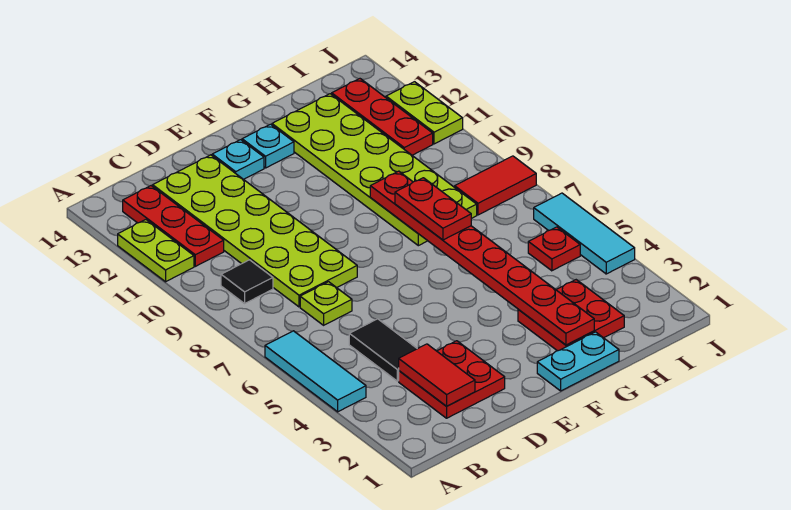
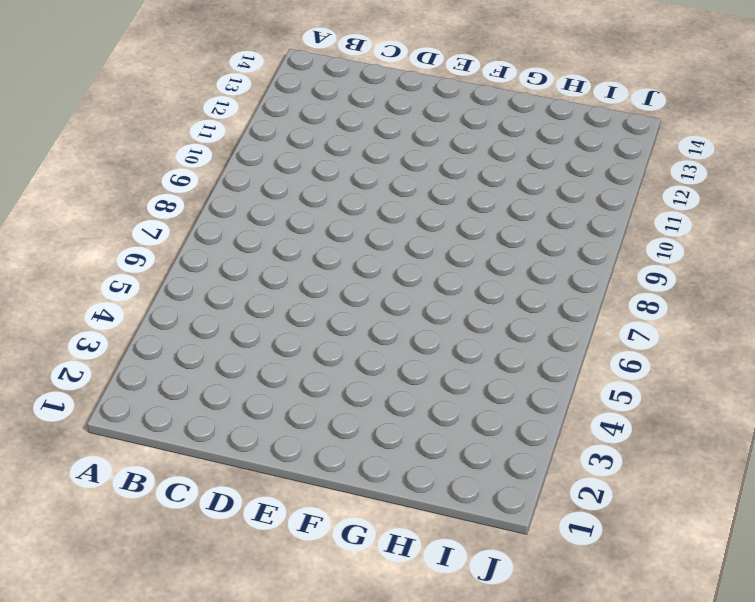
none -> cyan 1x3 tile [265,331,366,412]
none -> lime 1x2 plate [118,220,194,282]
none -> black 1x1 tile [221,260,273,303]

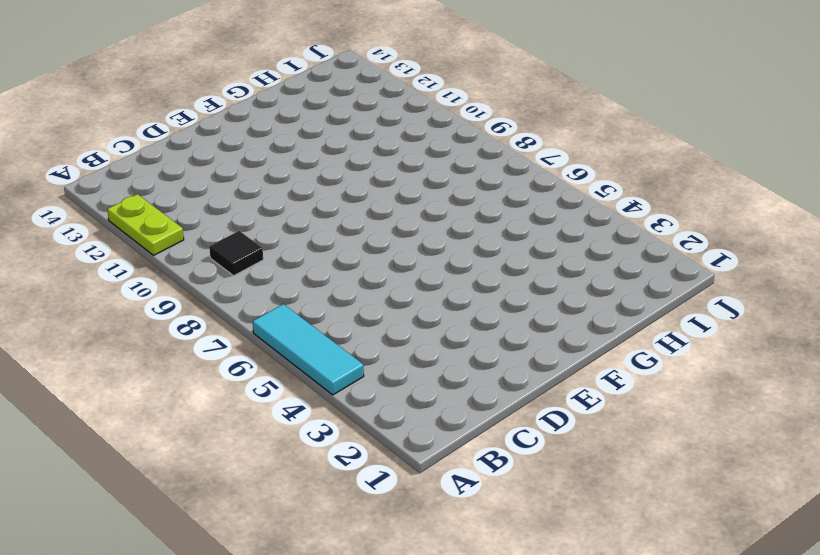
none -> red 1x3 plate [123,186,224,266]
none -> red 2x2 plate [399,341,505,418]
none -> black 1x2 tile [349,319,417,381]

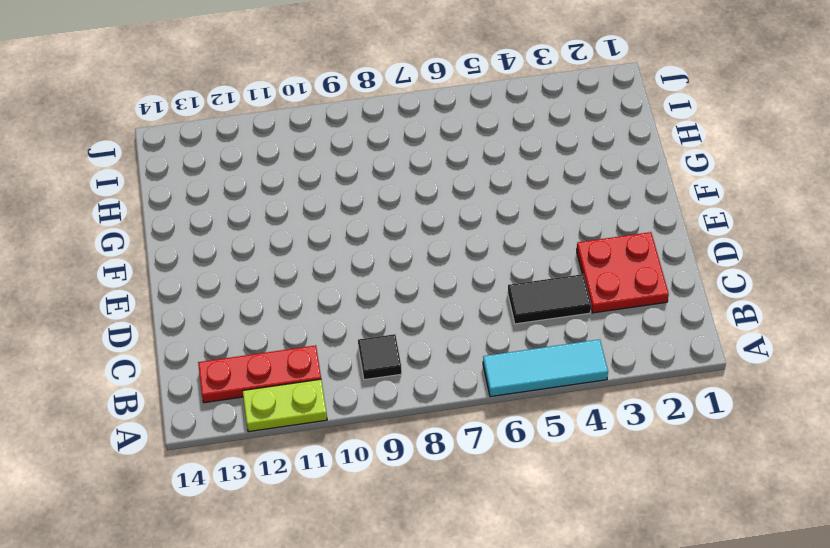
none -> lime 1x1 plate [300,282,352,325]
none -> lime 2x6 plate [153,155,357,307]
none -> cyan 1x1 plate [212,140,264,179]

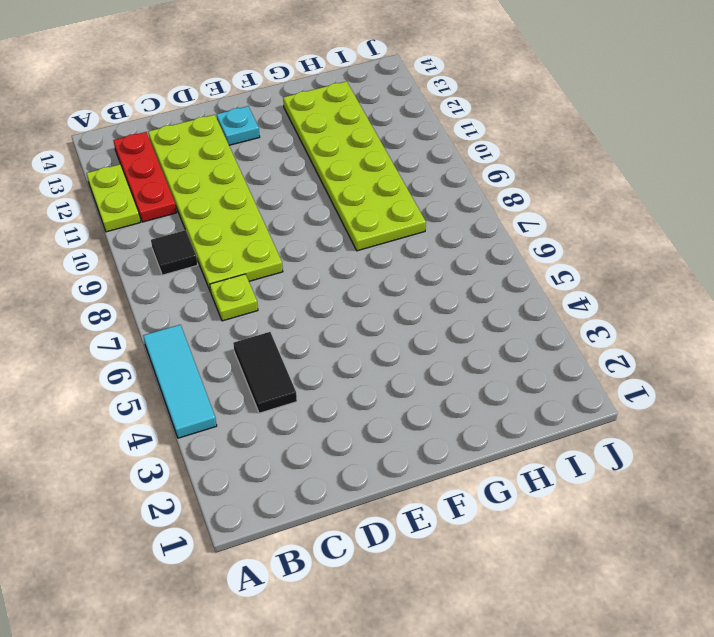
none -> red 2x2 plate [399,341,505,418]
none -> cyan 1x2 plate [537,332,619,391]
none -> cyan 1x1 plate [242,124,294,168]

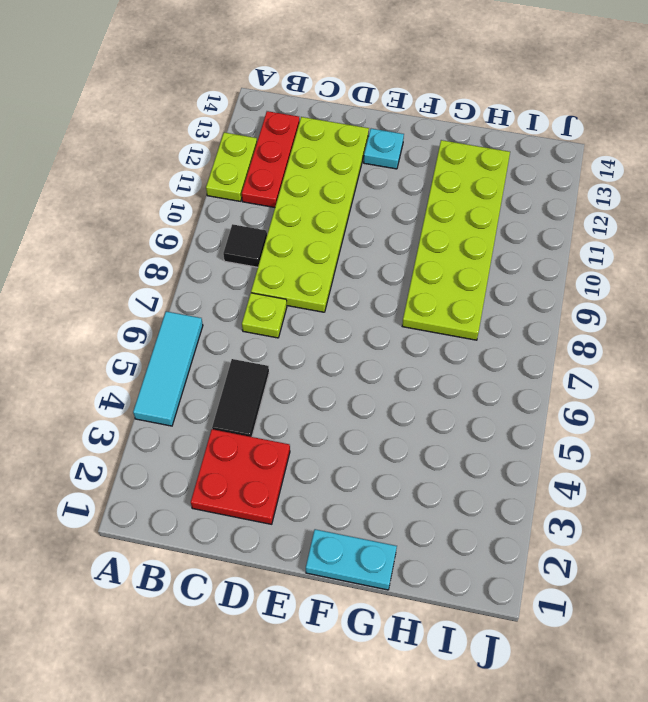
none -> cyan 1x1 plate [242,124,294,168]
none -> red 2x2 plate [518,280,624,351]
none -> red 1x1 plate [528,227,580,271]

